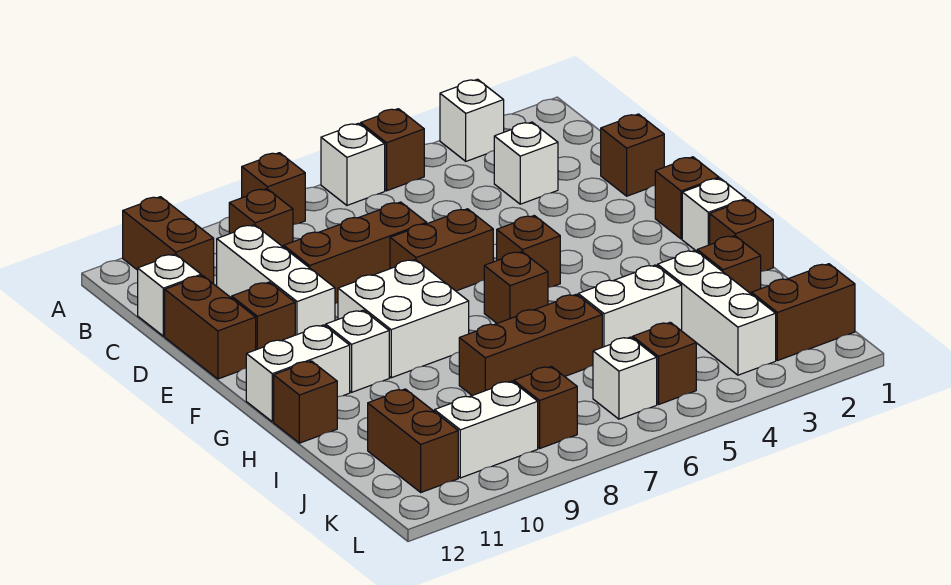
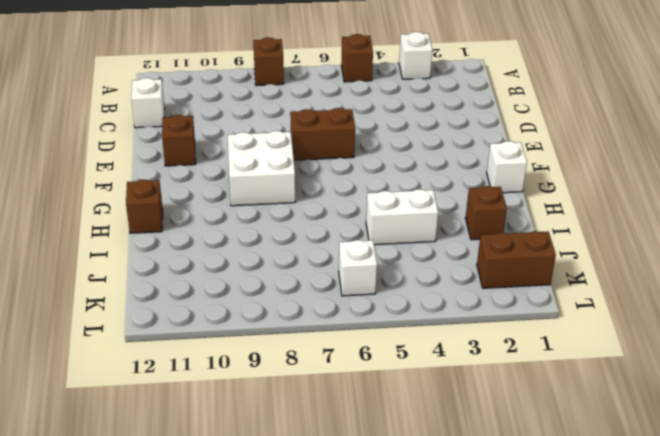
none -> white 1x1 brick [321,123,385,205]
none -> brown 1x2 brick [123,197,214,284]
none -> brown 1x1 brick [229,189,293,247]
none -> white 1x1 brick [494,122,558,204]

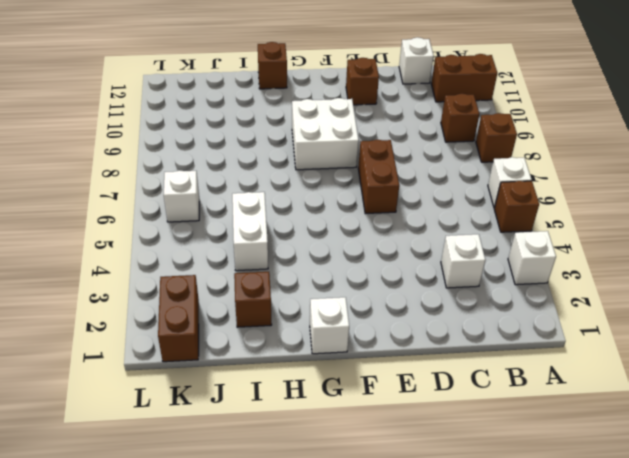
none -> white 1x3 brick [217,225,335,335]
none -> brown 1x1 brick [601,114,664,196]
none -> brown 1x3 brick [284,202,427,303]
none -> brown 1x2 brick [165,275,256,379]

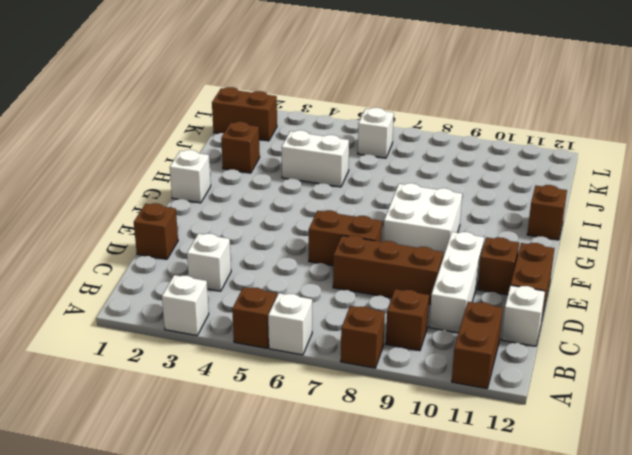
none -> brown 1x1 brick [655,157,719,239]
none -> brown 1x1 brick [497,216,560,287]
none -> brown 1x1 brick [484,252,548,323]
none -> white 1x1 brick [326,310,389,392]

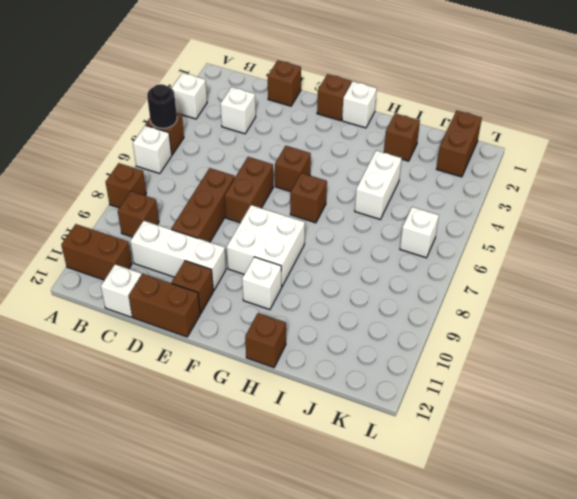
black 1x1 round brick [147,84,177,128] -> none
none -> white 1x2 brick [246,325,350,422]
none -> brown 1x1 brick [710,200,773,271]
none -> white 1x3 brick [658,250,776,375]
none -> brown 1x3 brick [459,294,602,396]

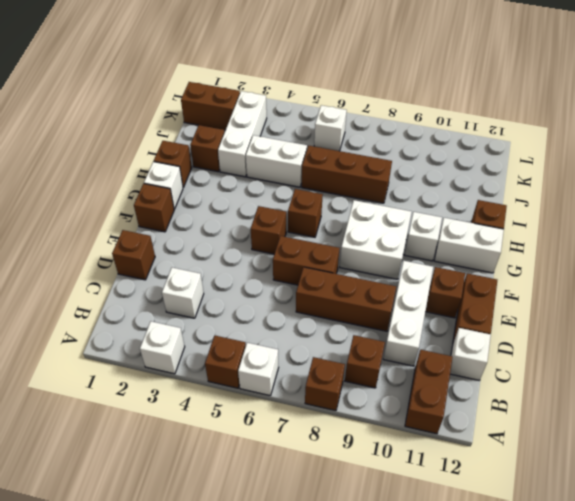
none -> brown 1x2 brick [368,389,458,492]
none -> brown 1x1 brick [633,322,696,404]
none -> brown 1x1 brick [514,366,577,448]
none -> white 1x2 brick [434,381,538,478]

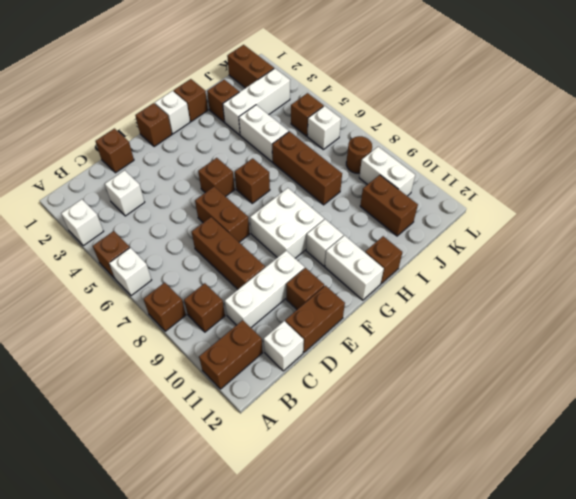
brown 1x2 brick [360,175,418,236] -> brown 1x2 brick turned to [368,389,458,492]
brown 1x1 round brick [346,136,372,173] -> brown 1x1 brick [514,366,577,448]

